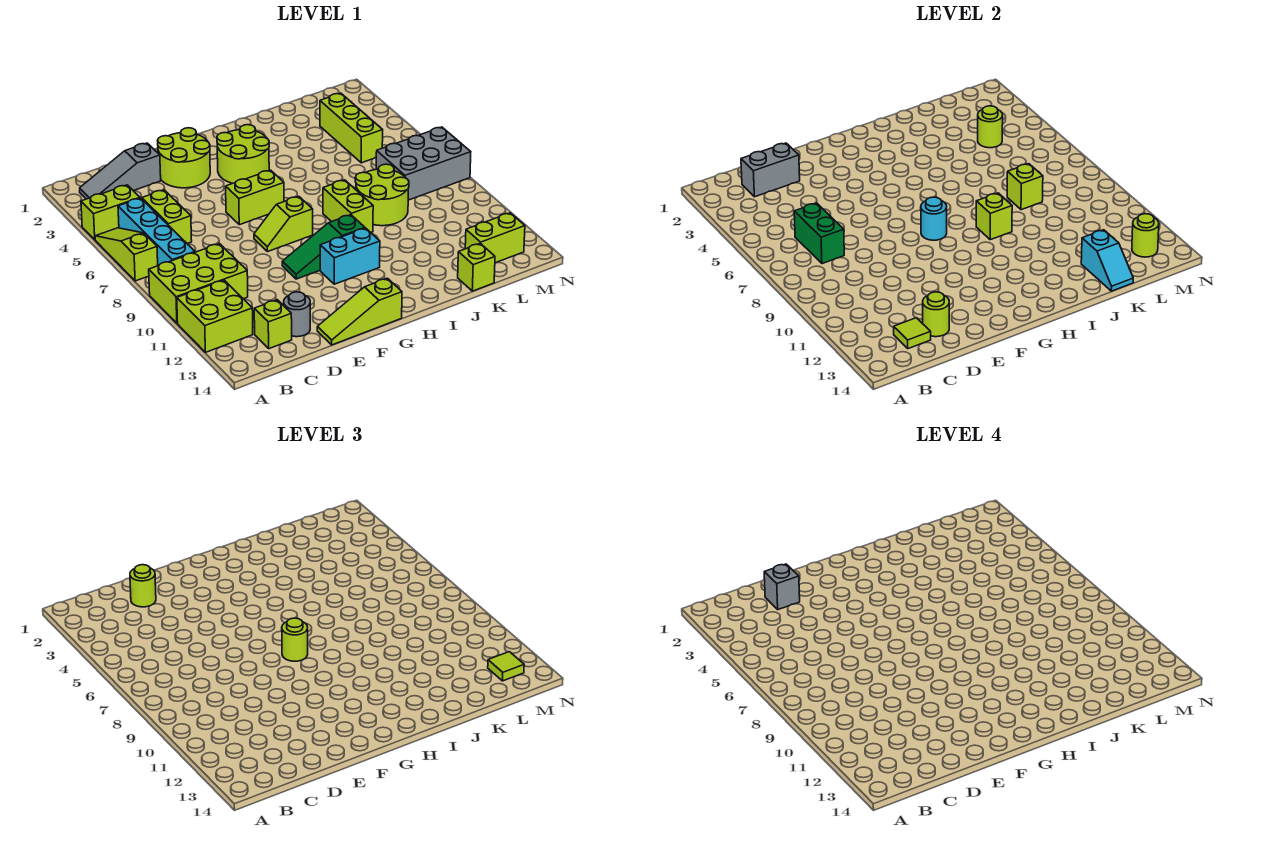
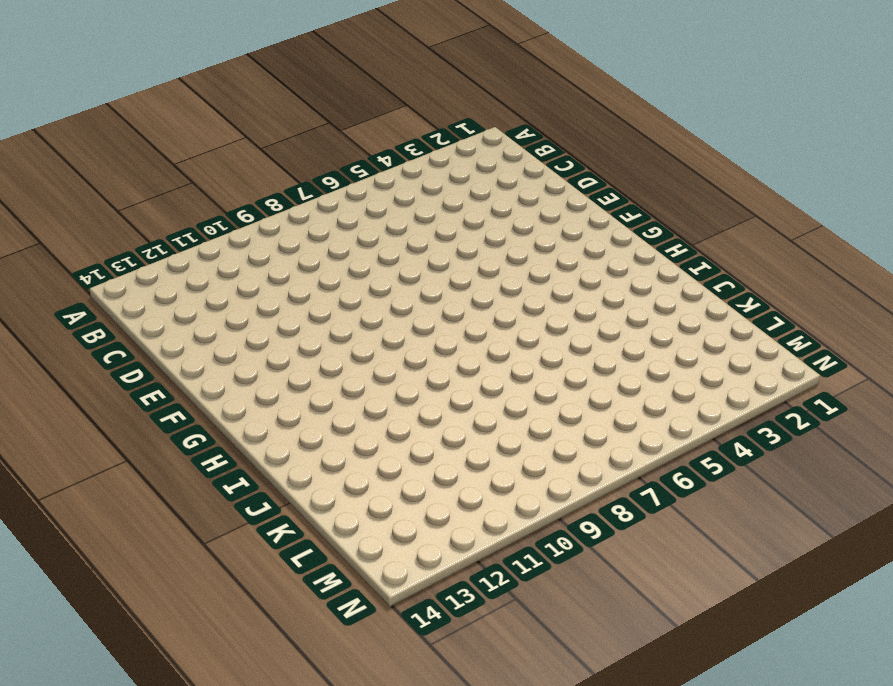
none -> lime 1x2 brick [81,185,140,240]
none -> lime 1x3 slope [95,228,158,281]
none -> lime 2x3 brick [149,244,248,323]
none -> lime 2x2 brick [177,280,253,352]

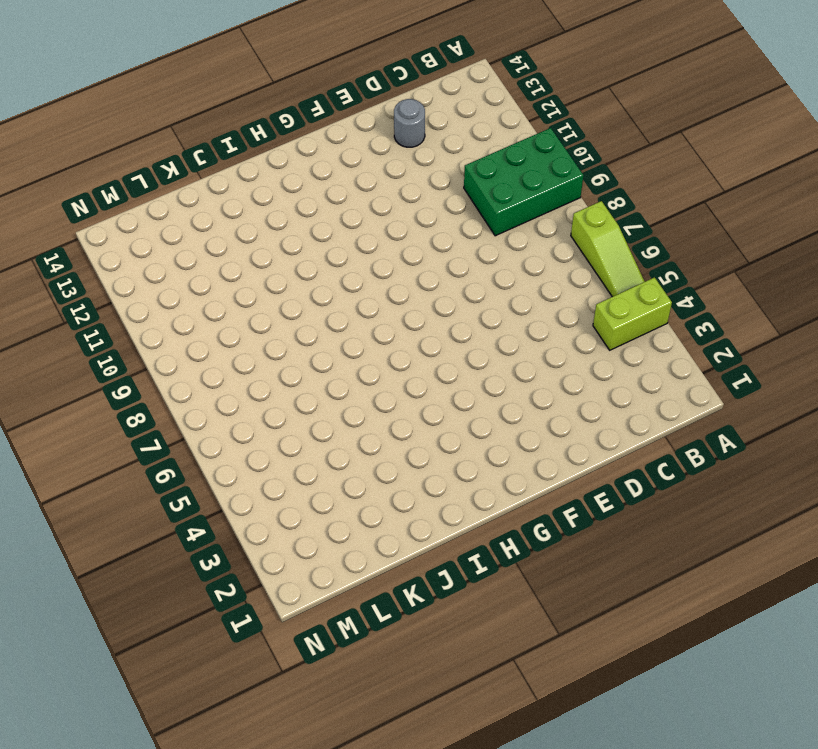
green 2x3 brick [464,128,584,236] -> lime 2x3 brick [149,244,248,323]
none -> lime 2x2 brick [177,280,253,352]
none -> grey 1x3 slope [80,143,161,199]
none -> cyan 1x4 brick [118,198,195,266]
none -> lime 1x2 brick [142,190,192,244]

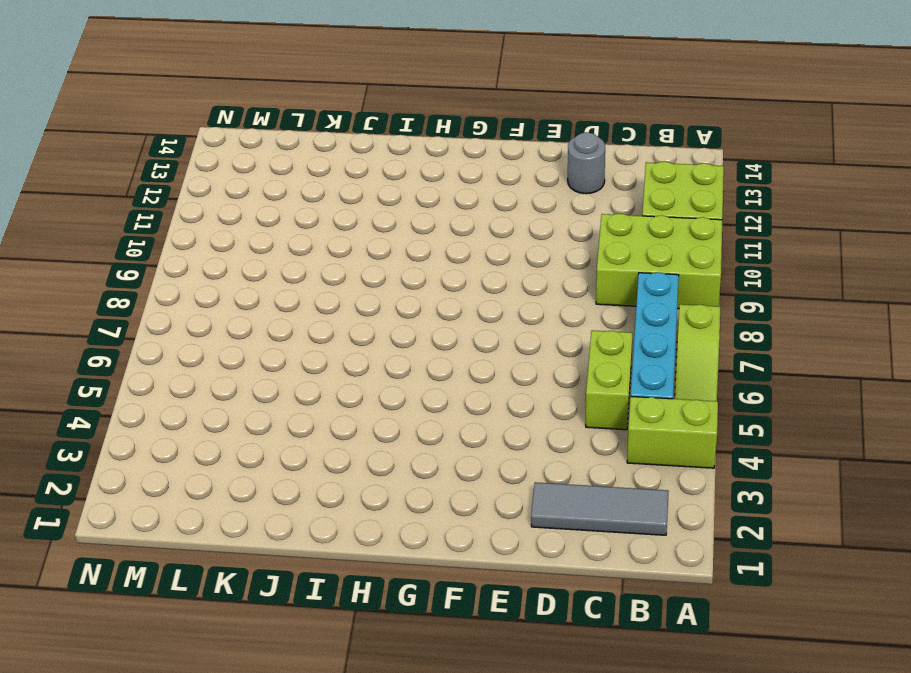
grey 1x3 tile [531,482,669,535] -> grey 1x3 slope [80,143,161,199]
none -> lime 1x1 brick [254,300,292,349]
none -> lime 2x2 round brick [158,128,210,188]
none -> lime 1x3 slope [317,278,402,345]
none -> lime 1x2 brick [226,170,284,225]

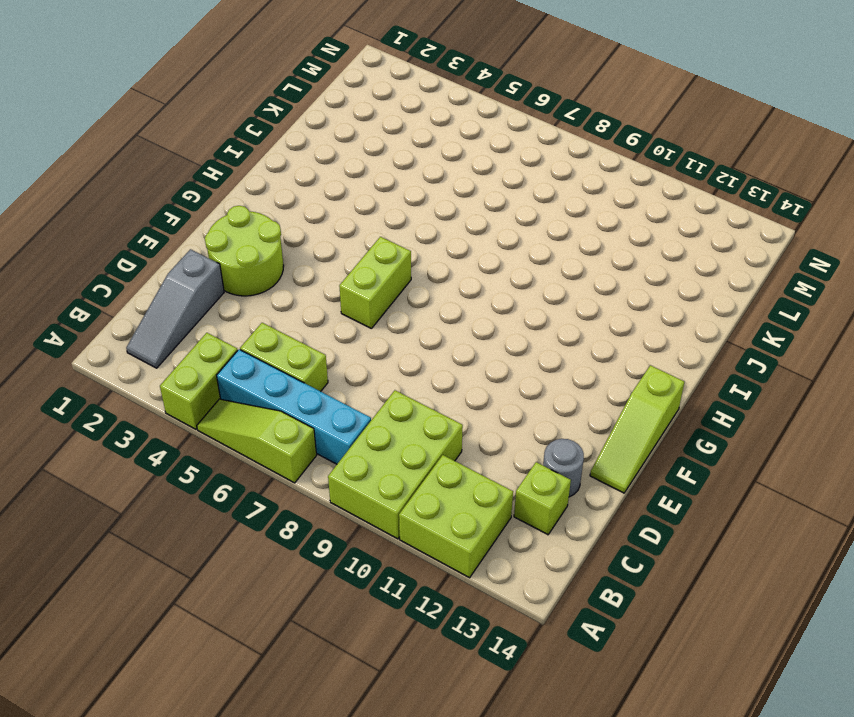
none -> lime 1x2 slope [254,196,313,252]
none -> green 1x3 slope [282,215,365,279]
none -> lime 2x2 round brick [217,125,269,183]
none -> cyan 1x2 brick [320,228,380,284]

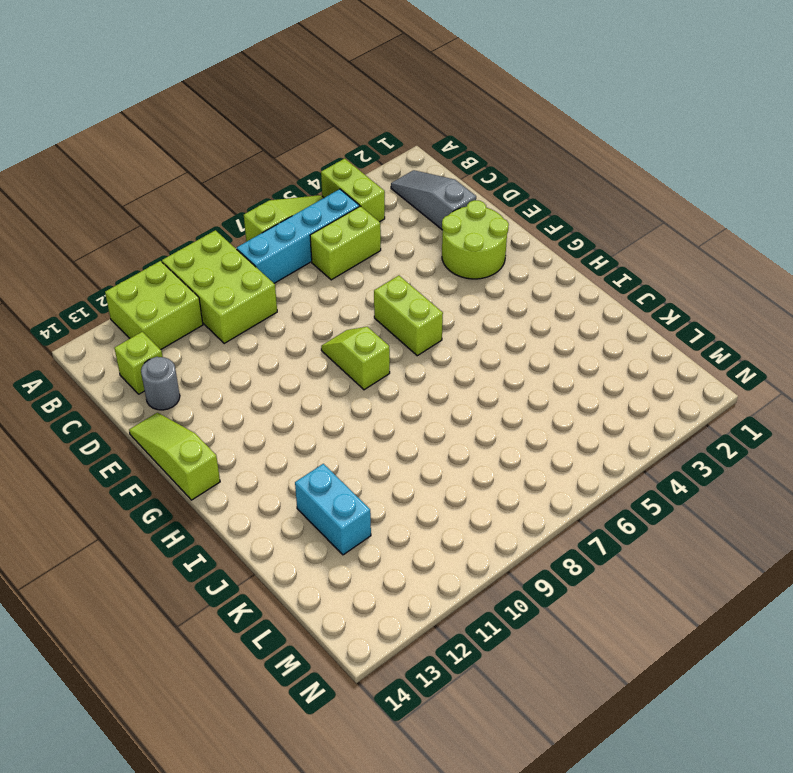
cyan 1x2 brick [295,464,371,555] -> cyan 1x2 brick moved to [320,228,380,284]
none -> green 1x3 slope [282,215,365,279]
none -> lime 2x2 round brick [217,125,269,183]
none -> lime 1x2 brick [323,180,373,232]
none -> lime 2x2 round brick [355,164,409,226]

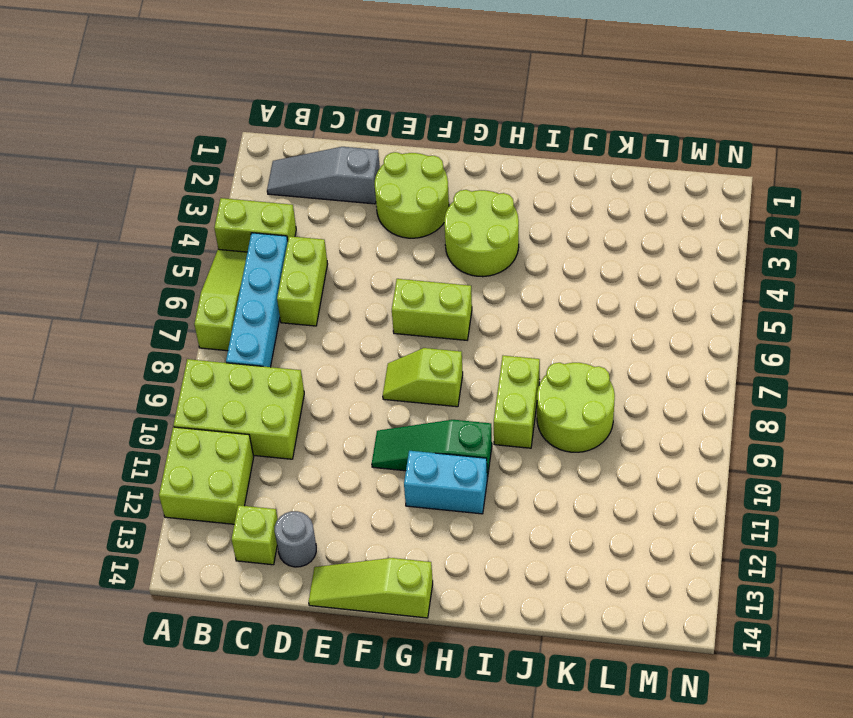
none -> lime 1x1 brick [458,243,495,291]
none -> lime 1x3 brick [320,93,383,163]
none -> grey 2x3 brick [376,127,471,200]
none -> lime 1x2 brick [465,213,525,263]

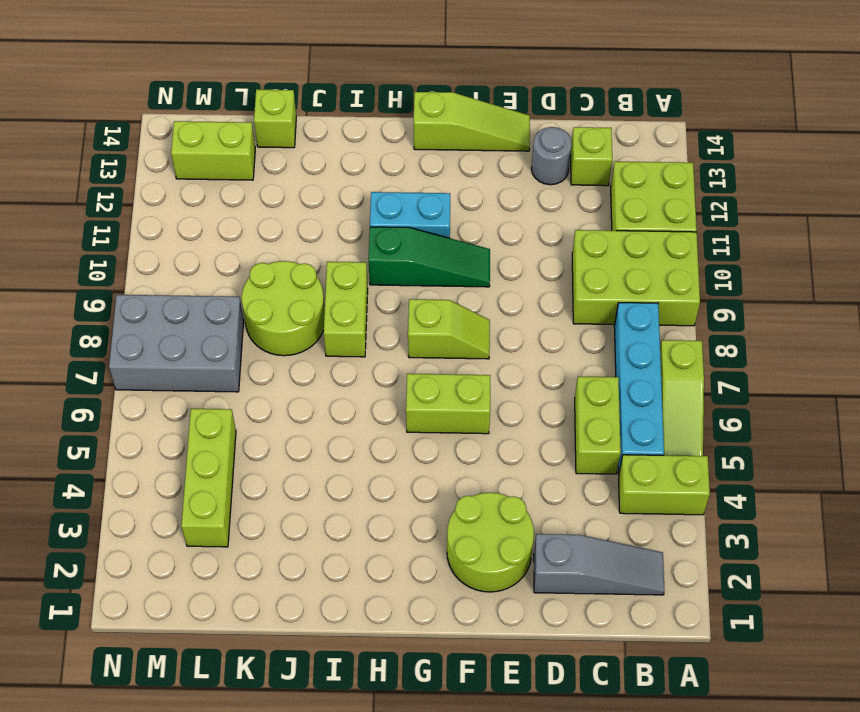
none -> lime 2x2 round brick [217,125,269,183]
none -> grey 1x2 brick [741,143,800,197]
none -> green 1x2 brick [794,203,844,264]
none -> lime 1x1 tile [894,318,931,349]

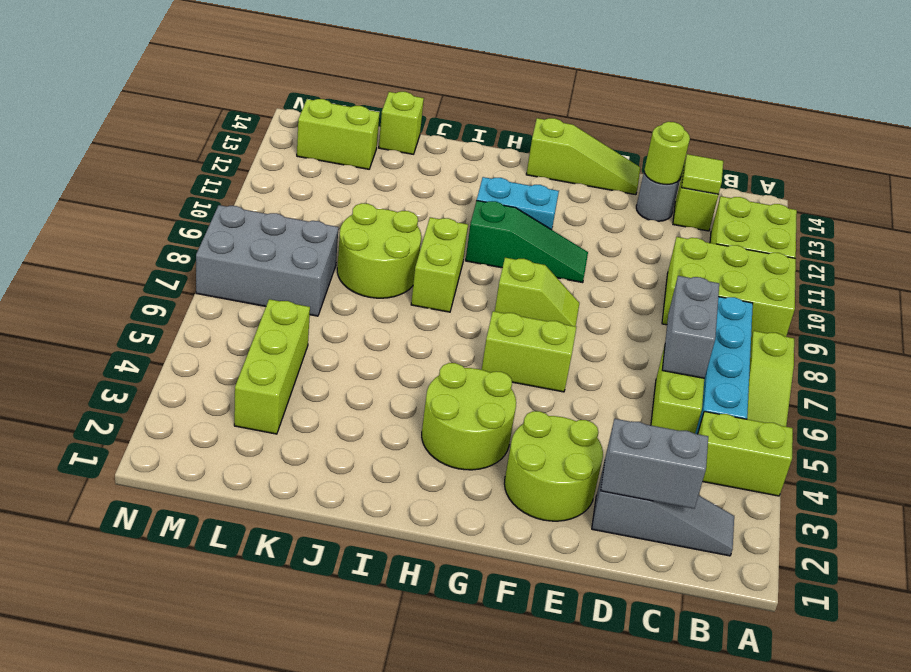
grey 1x2 brick [662,276,719,378] -> green 1x2 brick [794,203,844,264]
none -> cyan 1x1 round brick [921,197,947,240]
none -> lime 1x1 brick [976,193,1012,240]
none -> lime 1x1 brick [1007,164,1043,210]
none -> cyan 1x2 slope [1081,230,1133,291]

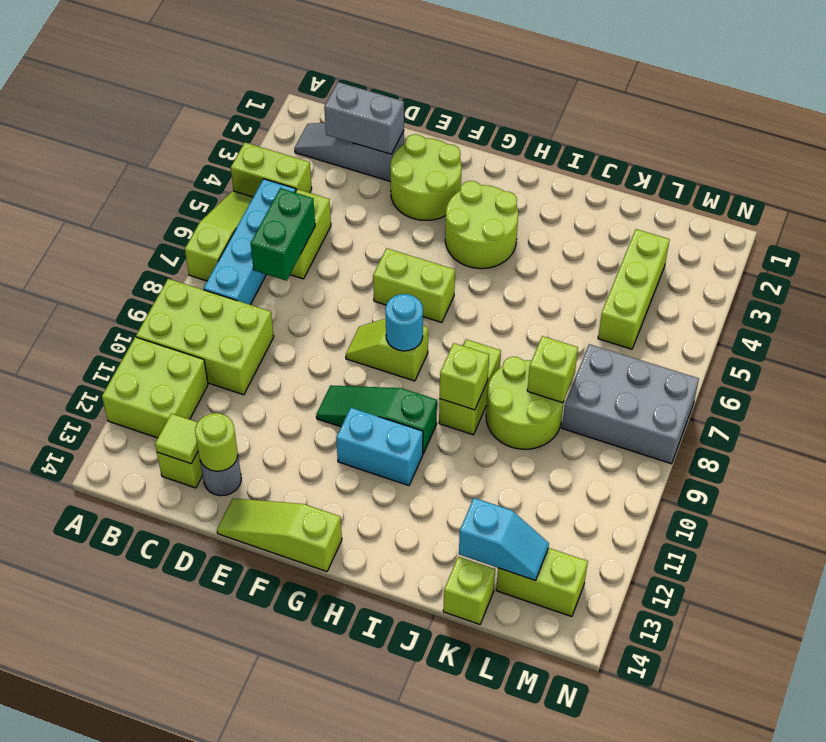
cyan 1x2 slope [459,498,549,580] -> cyan 1x2 slope turned to [1081,230,1133,291]
none -> lime 1x1 round brick [978,106,1003,148]
none -> lime 1x1 round brick [1132,214,1159,257]
none -> lime 1x1 round brick [130,565,156,607]
none -> lime 1x1 round brick [282,618,308,661]

